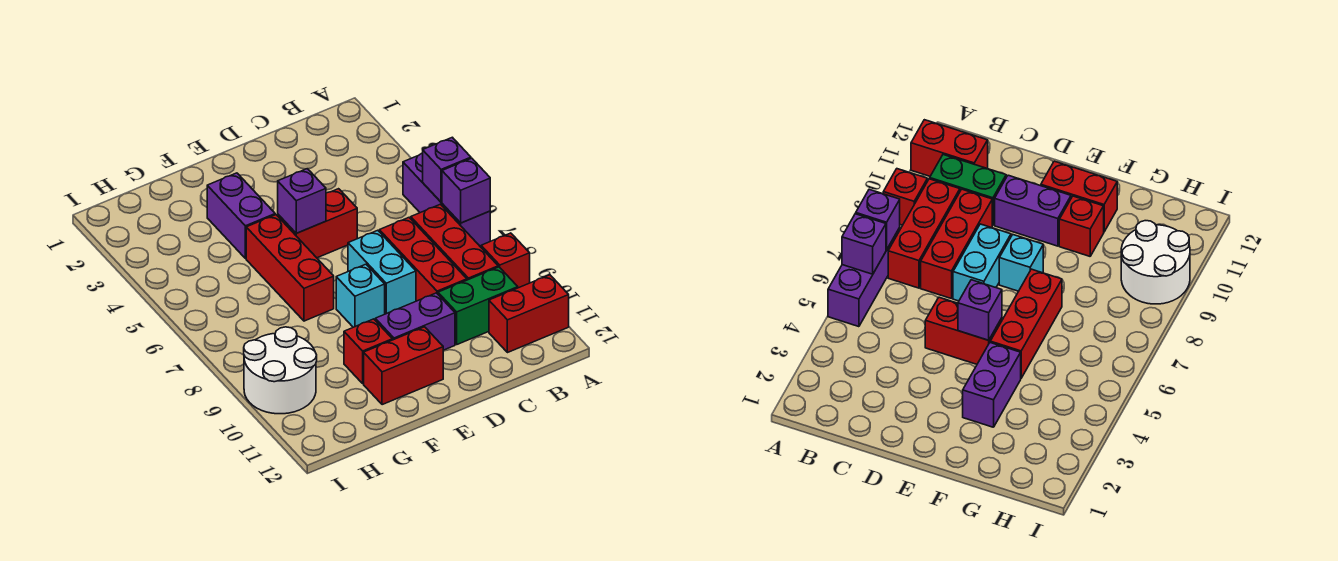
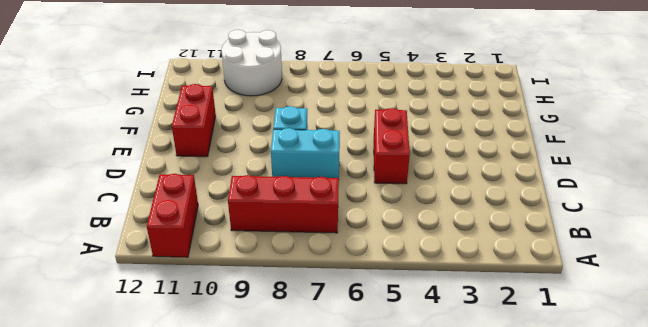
none -> purple 1x3 brick [403,153,490,247]
none -> red 1x1 brick [481,233,530,288]
none -> green 1x2 brick [438,267,518,344]

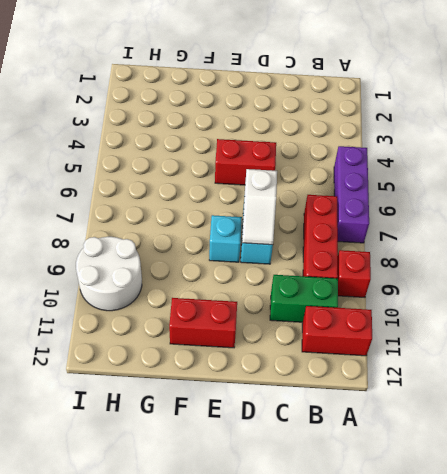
white 1x2 slope [242,169,277,245] -> none
none -> red 1x3 brick [379,218,467,301]
none -> purple 1x2 brick [375,293,455,350]
none -> purple 1x2 brick [207,173,275,258]

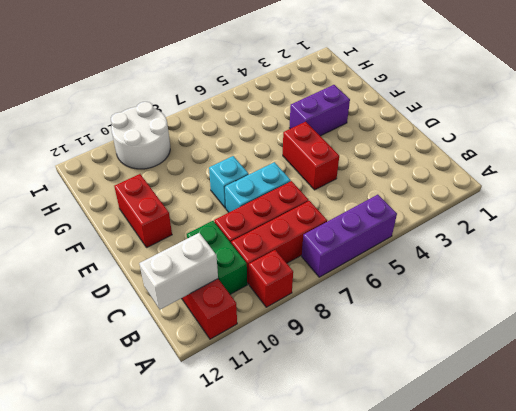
white 1x2 brick [139,233,218,309] -> none
none -> purple 1x2 brick [375,293,455,350]
none -> red 1x3 brick [246,215,334,321]
none -> red 1x1 brick [344,319,392,384]

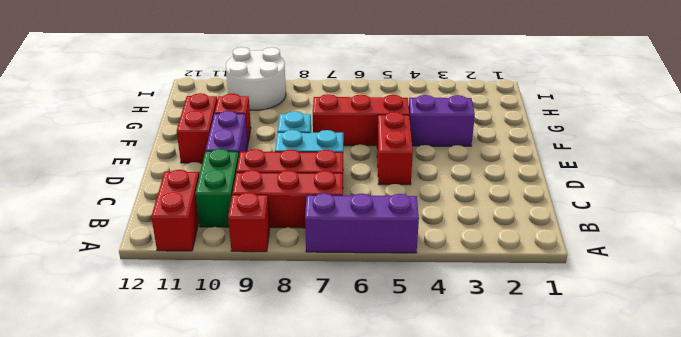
none -> purple 1x1 brick [423,137,471,202]
none -> purple 1x1 brick [442,158,490,223]
none -> purple 1x1 brick [278,169,326,233]

